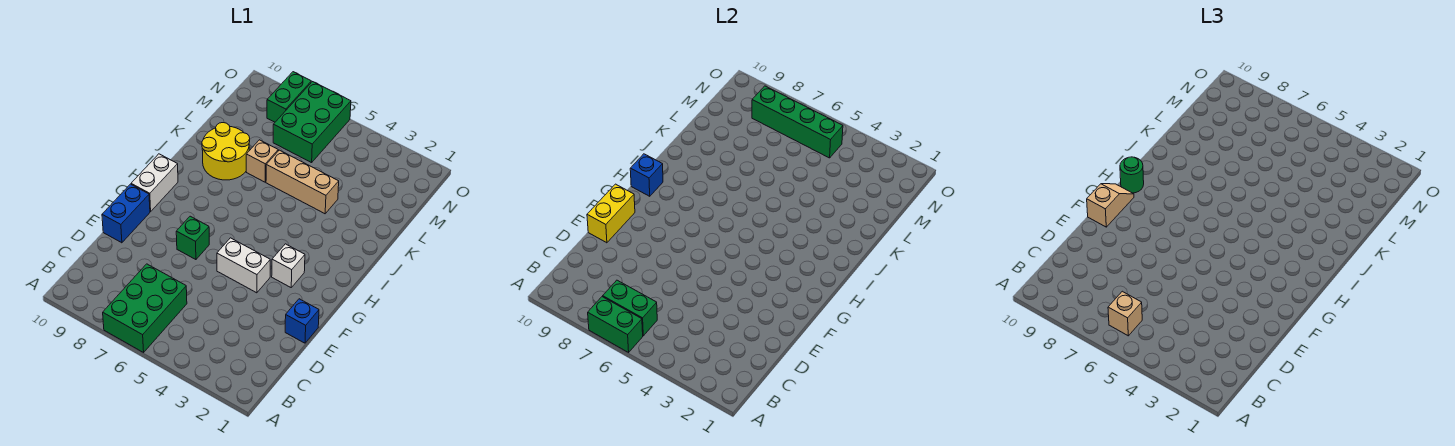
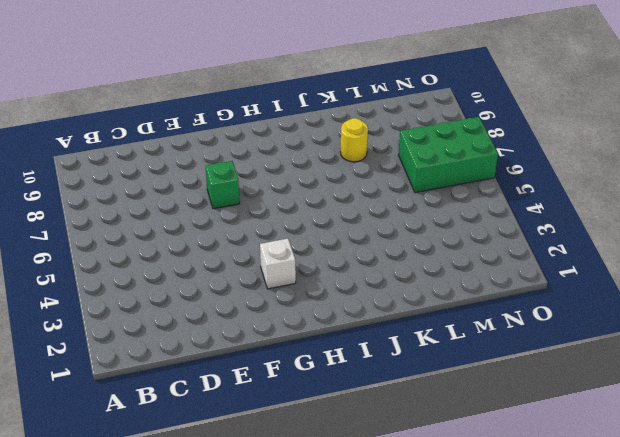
yellow 1x1 round brick [341,118,368,162] -> yellow 2x2 round brick [202,123,250,180]
none -> green 2x3 brick [103,264,187,352]
none -> blue 1x1 brick [285,299,319,343]
none -> blue 1x2 brick [102,184,150,243]

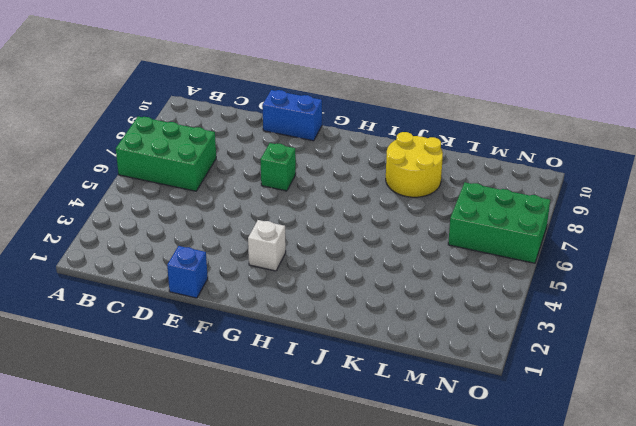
none -> white 1x2 brick [217,238,270,293]
none -> white 1x2 brick [131,154,178,212]
none -> tan 1x3 brick [266,150,339,214]

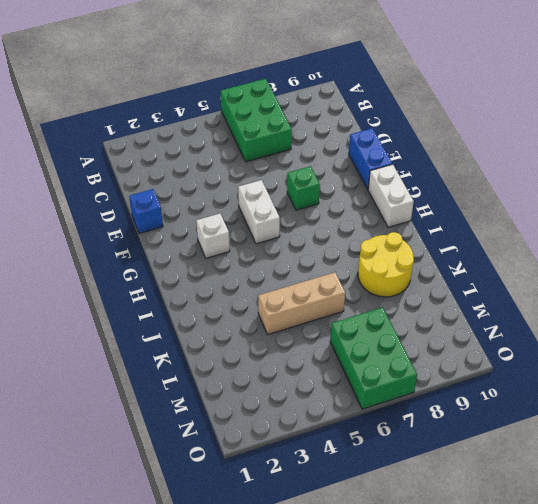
white 1x2 brick [238,180,280,244] -> white 1x2 brick turned to [217,238,270,293]
none -> tan 1x1 brick [246,140,278,182]
none -> green 1x2 brick [267,72,311,122]
none -> green 1x2 brick [588,297,643,352]

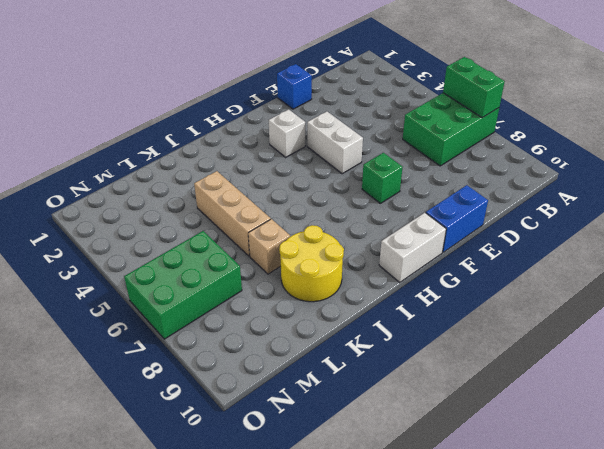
none -> green 1x2 brick [267,72,311,122]
none -> green 1x2 brick [603,280,657,336]
none -> yellow 1x2 brick [587,184,635,243]

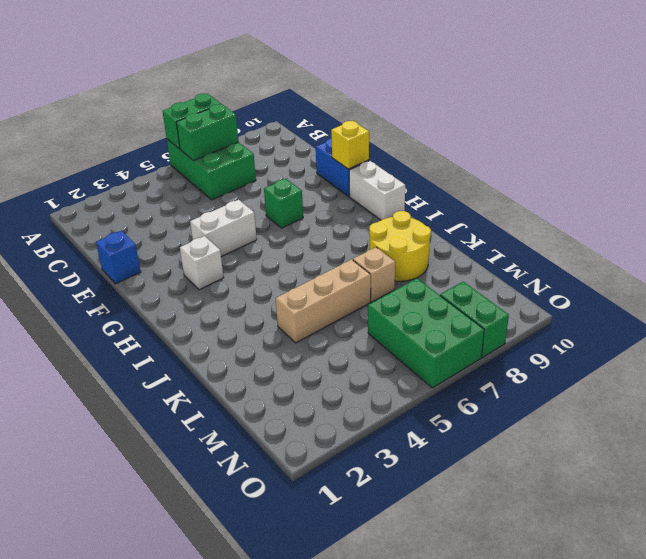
yellow 1x1 brick [331,121,369,169] -> yellow 1x2 brick [587,184,635,243]
none -> blue 1x1 brick [630,154,663,196]
none -> green 1x4 brick [752,86,843,158]
none -> tan 1x1 brick [1108,291,1142,336]

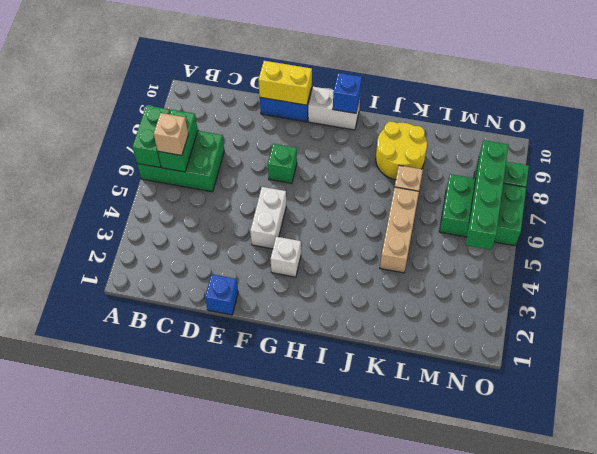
none -> tan 1x2 slope [1087,184,1134,227]
none -> green 1x1 round brick [1120,157,1144,193]

